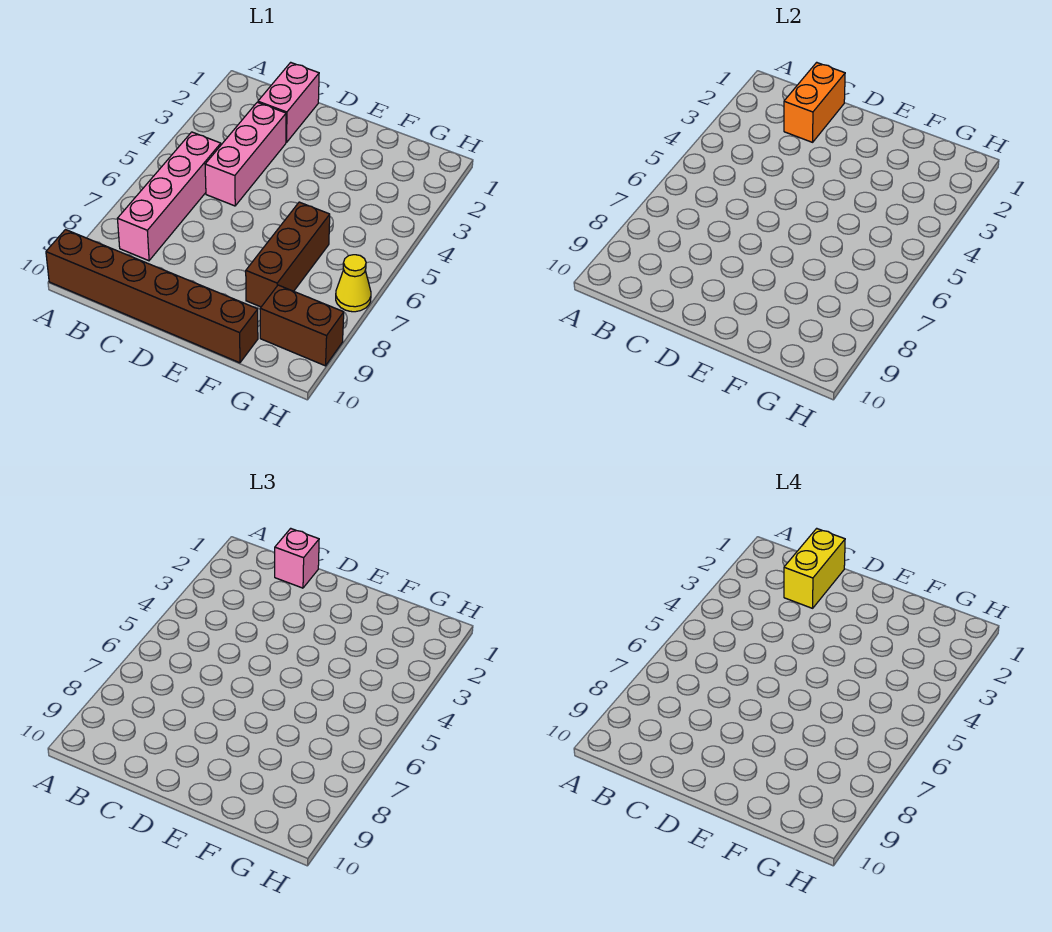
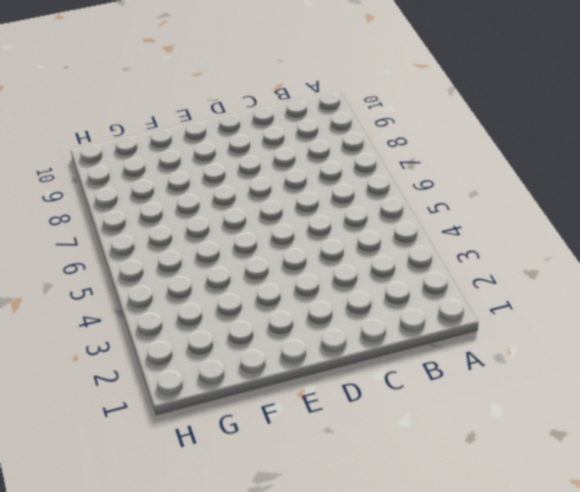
none -> brown 1x6 brick [46,230,258,363]
none -> pink 1x4 brick [118,132,221,261]

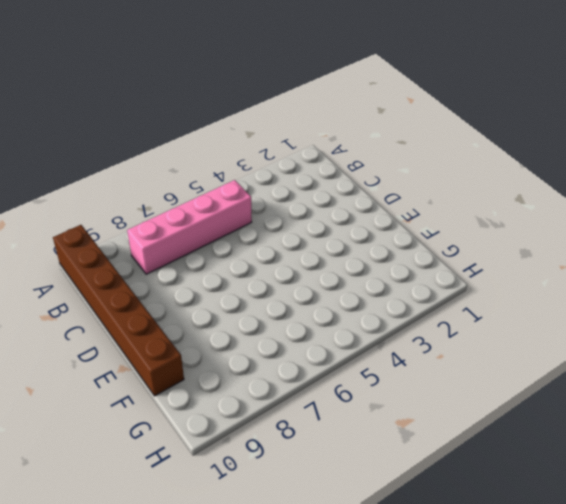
none -> pink 1x2 brick [258,62,319,142]
none -> pink 1x3 brick [205,102,286,206]

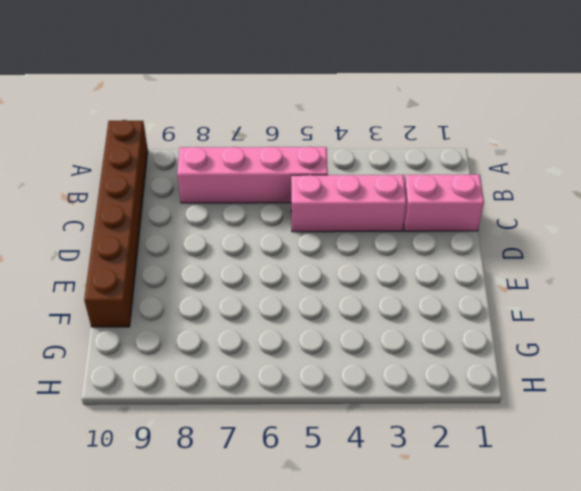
none -> brown 1x3 brick [246,202,330,307]
none -> brown 1x2 brick [260,285,344,366]

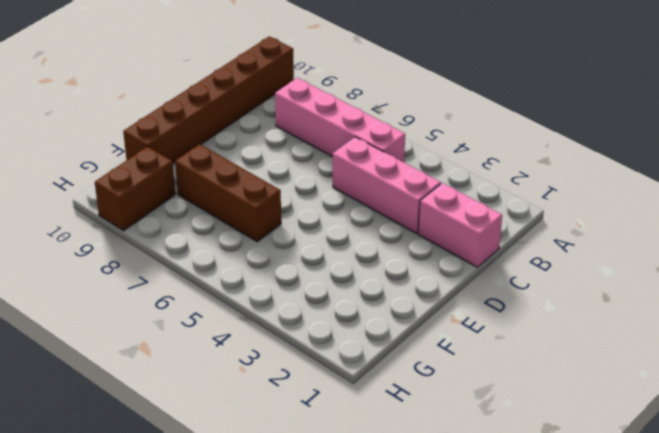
none -> yellow 1x1 cone [336,255,371,312]
none -> orange 1x2 brick [784,62,845,142]

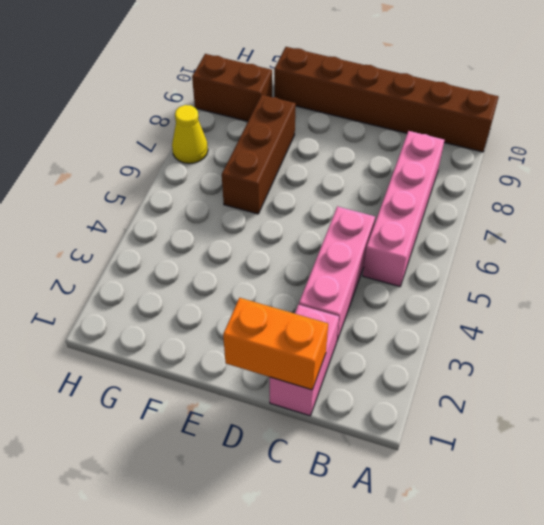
orange 1x2 brick [223,298,328,390] -> orange 1x2 brick turned to [784,62,845,142]
none -> pink 1x1 brick [275,528,319,588]
none -> yellow 1x2 brick [784,528,845,608]

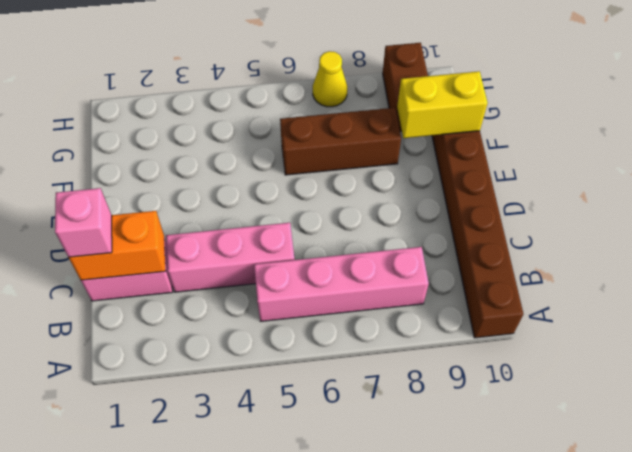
yellow 1x2 brick [397,71,488,138] -> yellow 1x2 brick moved to [784,528,845,608]

